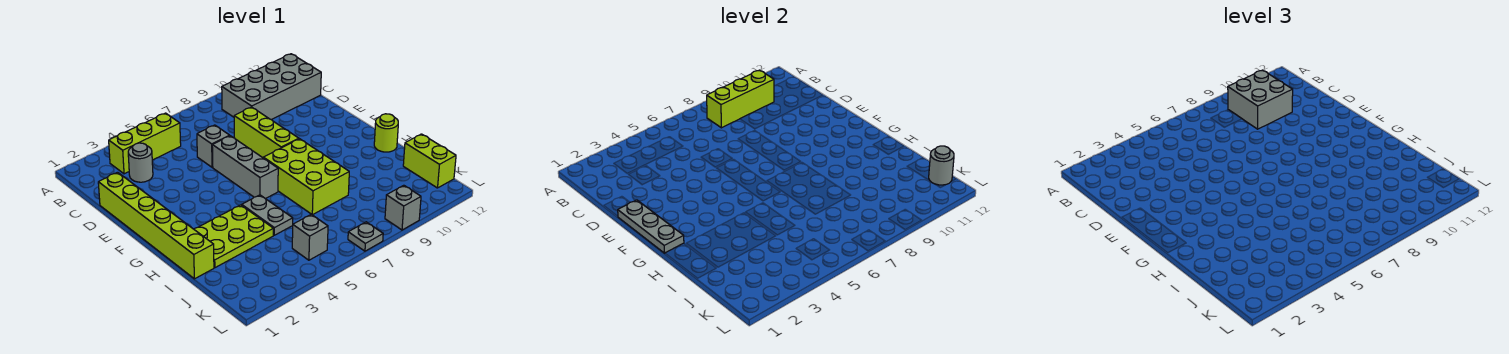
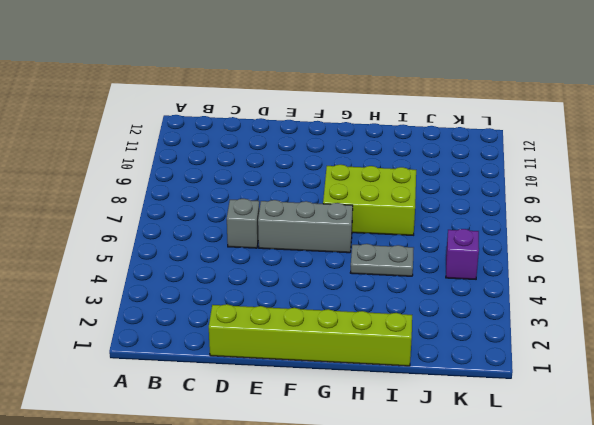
purple 1x1 brick [446,229,479,279] -> grey 1x1 brick [292,214,328,260]
none -> lime 1x3 brick [109,113,181,174]
none -> grey 2x4 brick [222,54,321,120]
none -> grey 1x1 round brick [128,143,153,182]

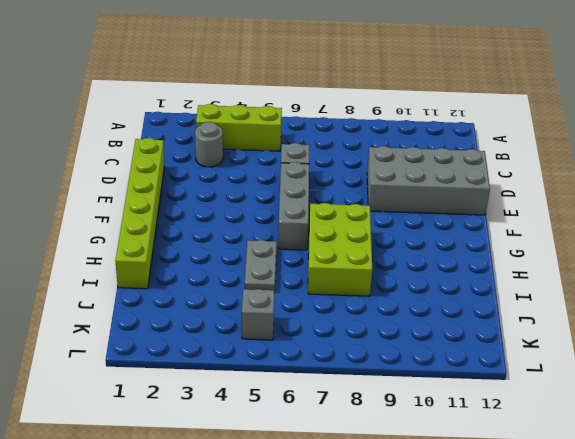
grey 2x4 brick [367,146,490,215] -> grey 2x4 brick moved to [222,54,321,120]
none -> lime 1x3 brick [234,107,299,158]
none -> lime 2x3 plate [194,205,273,268]
none -> lime 1x1 round brick [374,114,398,152]

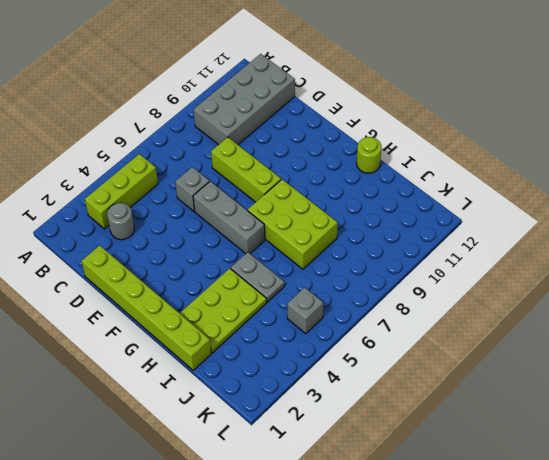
none -> lime 1x2 brick [403,134,456,188]
none -> grey 1x1 plate [348,222,383,251]
none -> grey 1x1 brick [385,185,421,230]

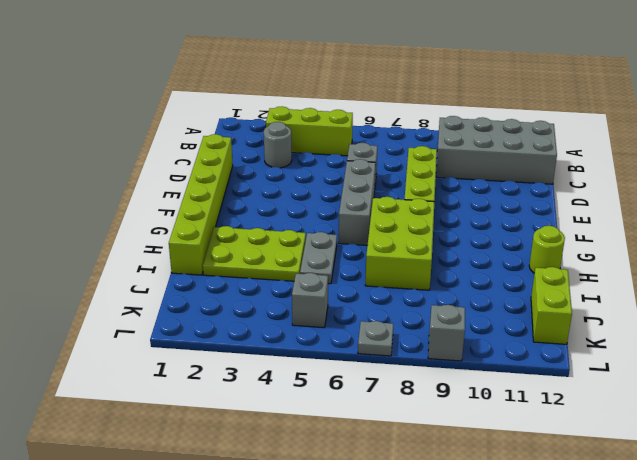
none -> lime 1x3 brick [707,70,774,128]
none -> grey 1x3 plate [618,200,684,253]
none -> grey 1x1 round brick [929,146,954,185]

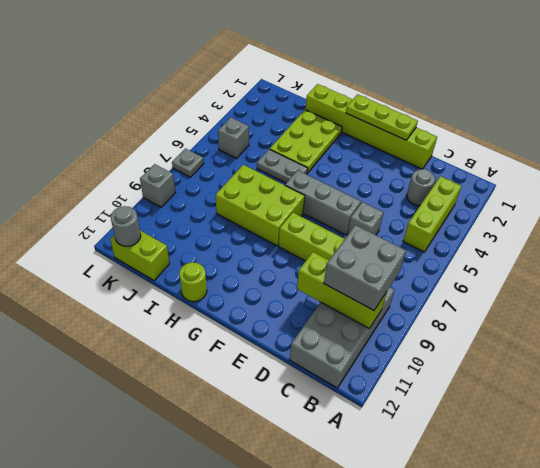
lime 1x3 brick [297,252,387,328] -> lime 1x3 brick turned to [707,70,774,128]
lime 1x3 plate [346,94,418,140] -> grey 1x3 plate [618,200,684,253]

